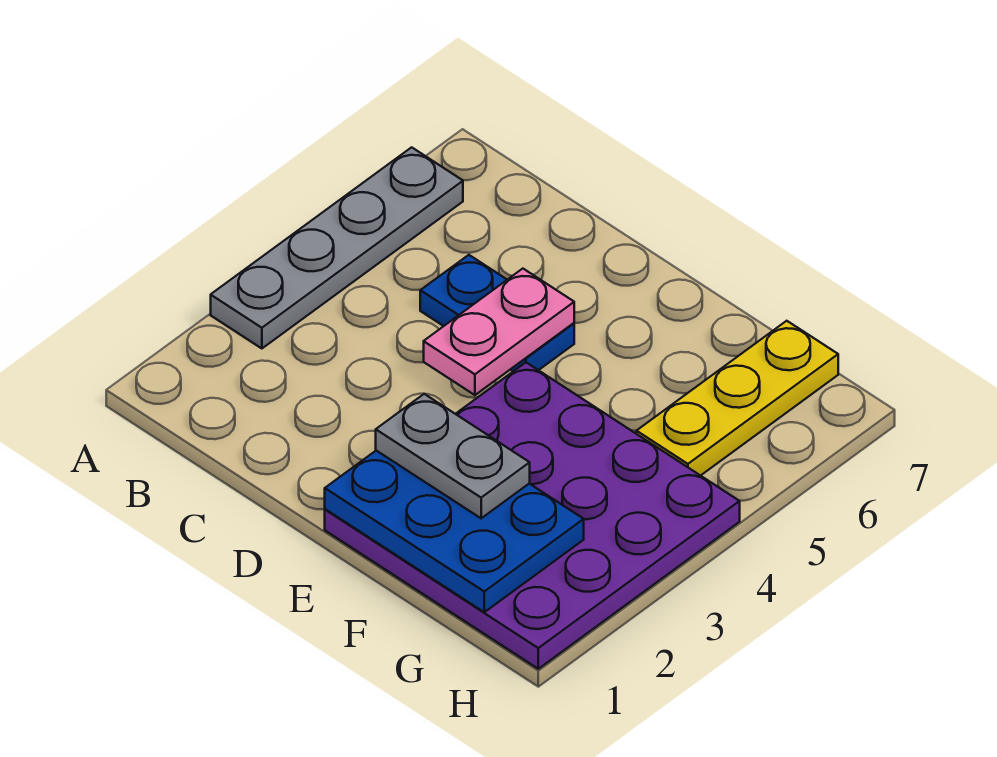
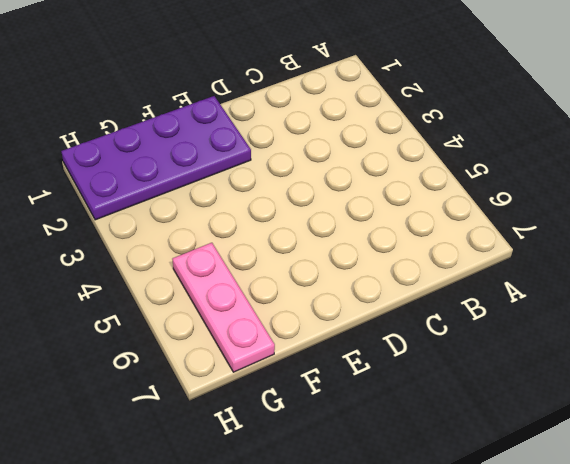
purple 2x4 plate [61,96,251,220] -> purple 4x4 plate [325,363,740,669]
pink 1x3 plate [172,243,275,372] -> yellow 1x3 plate [637,321,838,476]
none -> grey 1x4 plate [211,147,463,348]
none -> blue 1x2 plate [420,255,574,371]

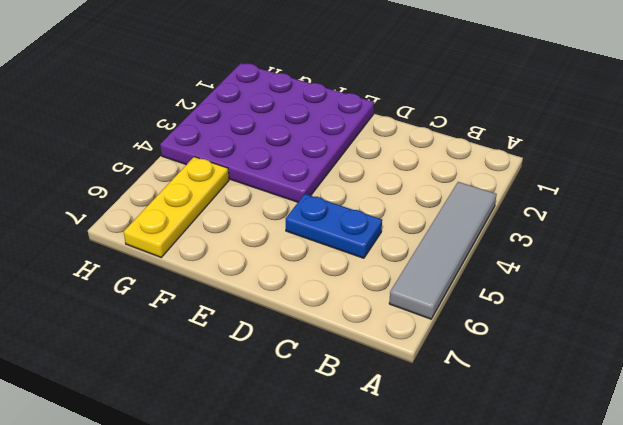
grey 1x4 tile [389,182,497,319] -> grey 1x4 plate [211,147,463,348]
none -> pink 1x2 plate [424,269,574,395]
none -> blue 2x3 plate [325,451,584,612]

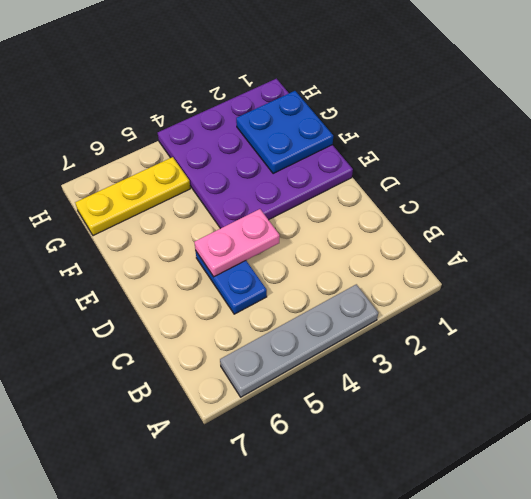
blue 2x2 plate [236,91,333,174] -> blue 2x3 plate [325,451,584,612]
none -> grey 1x2 plate [376,394,530,518]

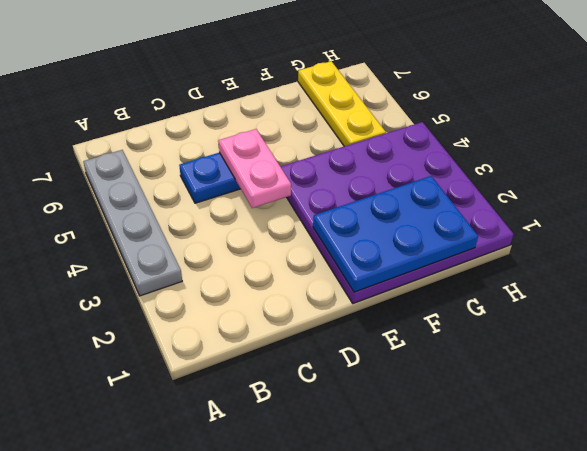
none -> grey 1x2 plate [376,394,530,518]

